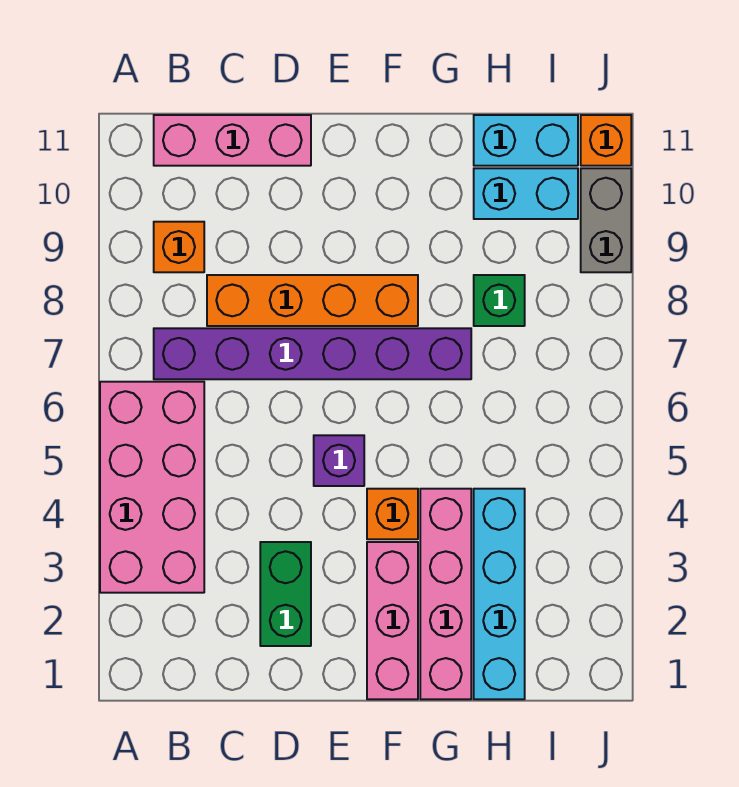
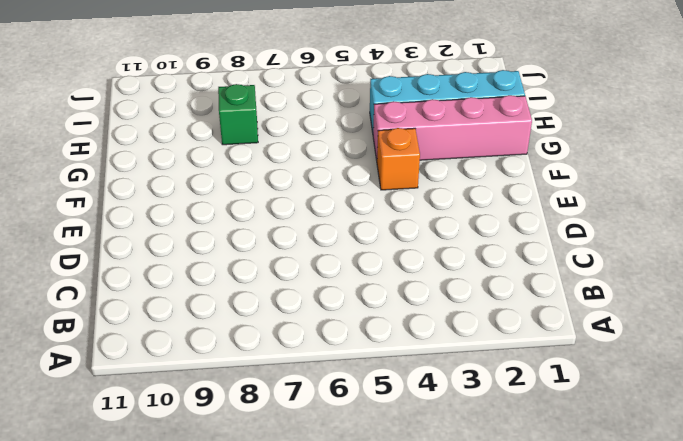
none -> pink 2x4 brick [100,382,204,593]
none -> purple 1x6 brick [154,328,471,379]
none -> orange 1x1 brick [154,222,204,272]

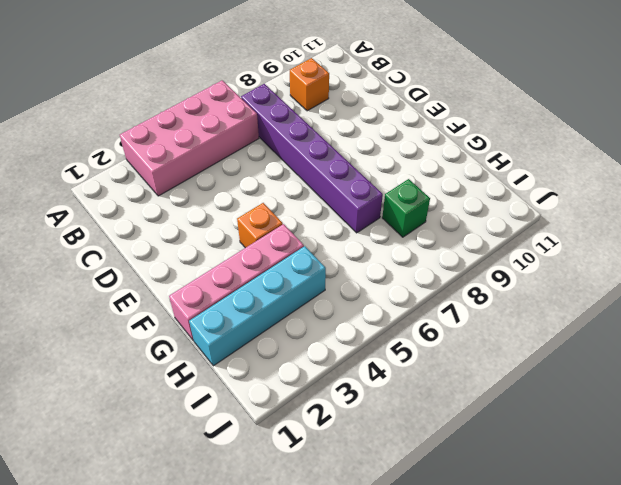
none -> pink 1x3 brick [154,115,311,166]
none -> orange 1x4 brick [207,275,418,326]
none -> green 1x2 brick [260,542,311,646]

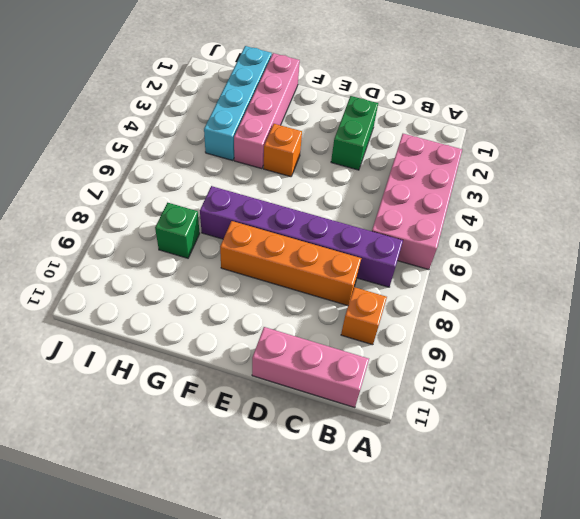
none -> purple 1x1 brick [314,435,364,486]
none -> pink 1x3 brick [367,542,418,699]
none -> cyan 1x2 brick [474,168,578,219]

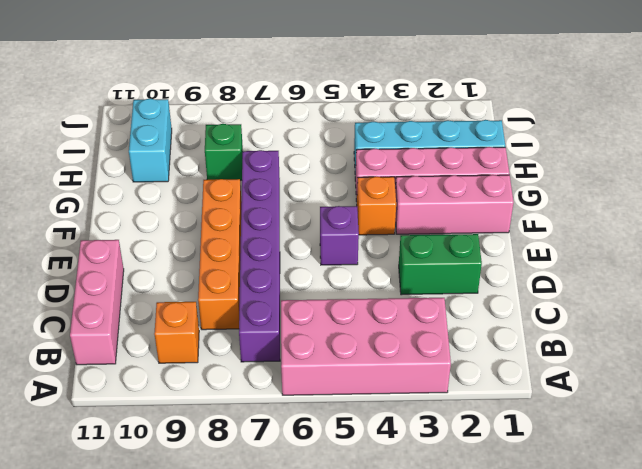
none -> cyan 1x2 brick [474,115,578,166]
none -> grey 1x2 brick [581,168,631,272]
none -> orange 1x1 brick [581,115,631,166]

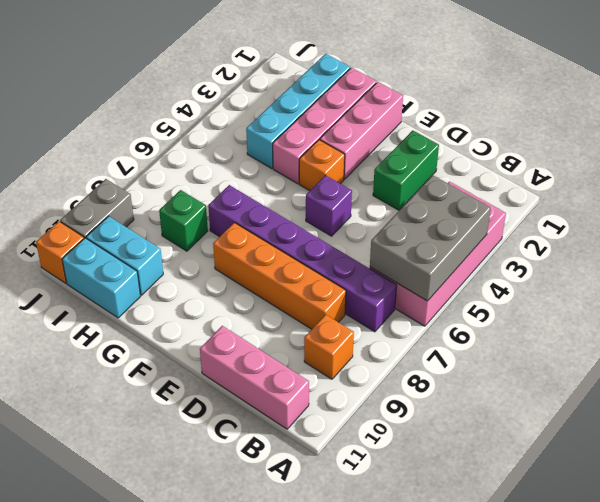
grey 2x3 brick [370,175,491,301] -> none

